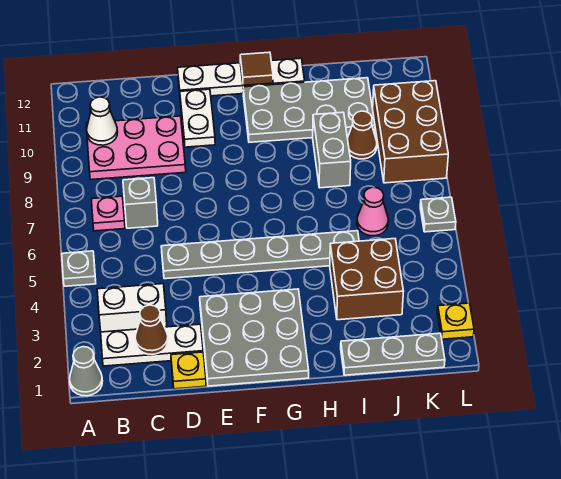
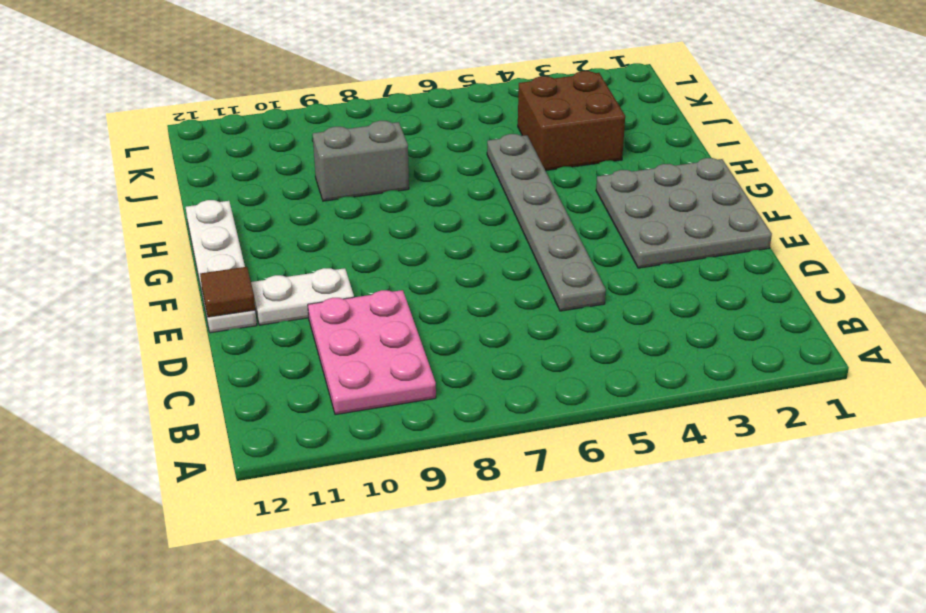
brown 1x1 tile [200,267,255,317] -> brown 1x1 tile moved to [240,52,273,85]
none -> grey 1x1 cone [70,347,102,396]
none -> grey 1x1 plate [62,251,96,286]
none -> white 1x3 plate [101,324,203,366]

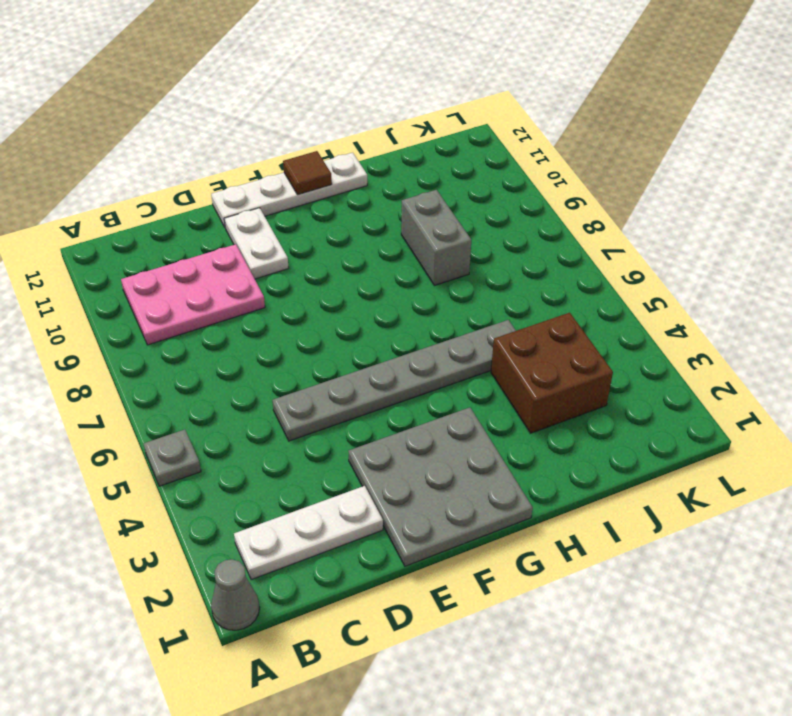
none -> white 1x2 brick [97,284,167,332]
none -> pink 1x1 plate [91,196,125,231]
none -> grey 1x1 brick [123,178,158,228]

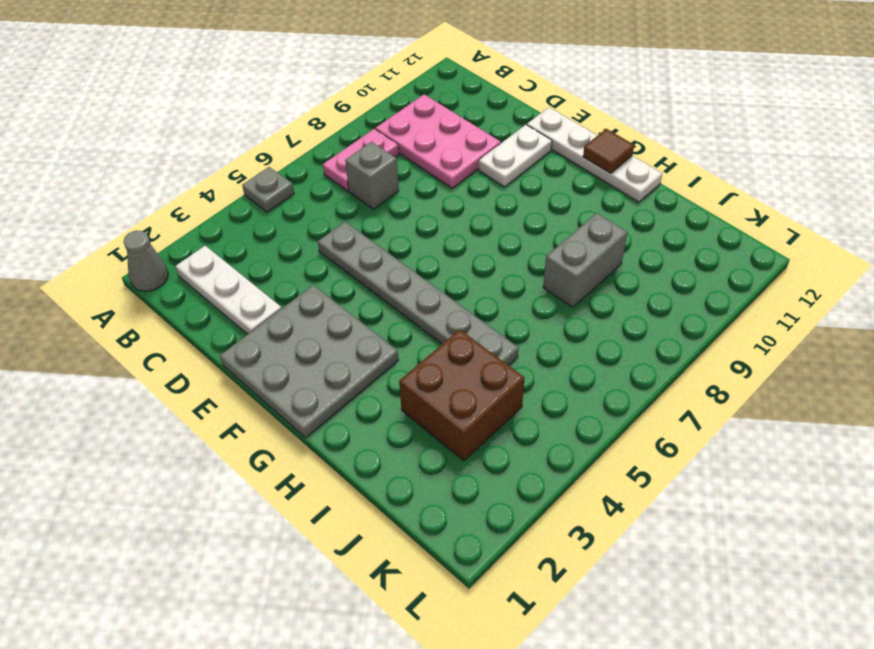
pink 1x2 plate [323,129,399,191] -> pink 1x1 plate [91,196,125,231]
none -> white 1x2 brick [97,284,167,332]
none -> yellow 1x1 plate [171,352,206,389]
none -> grey 2x4 plate [243,78,375,142]

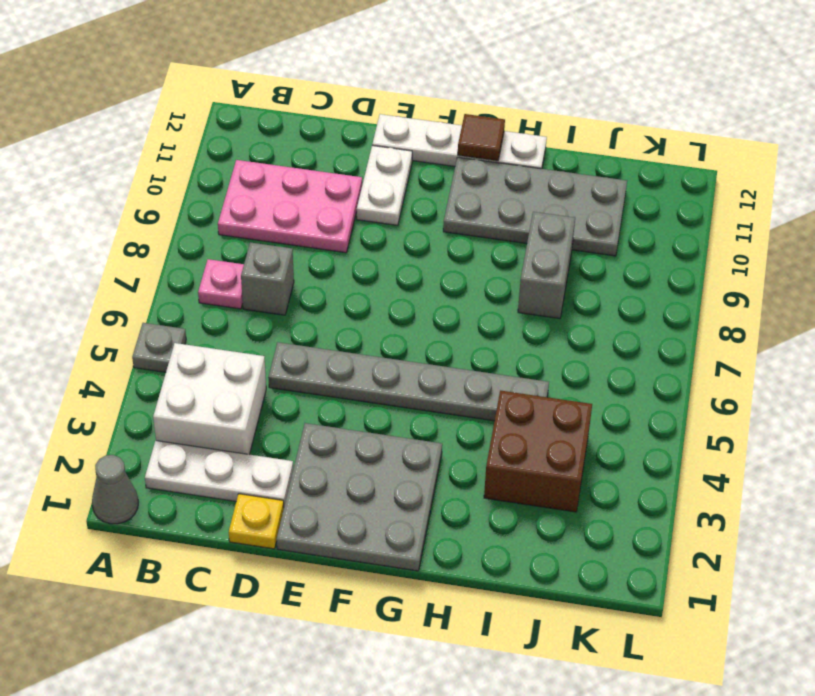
white 2x2 brick [153,343,266,455] -> white 1x2 brick [97,284,167,332]
none -> grey 1x3 plate [341,333,445,375]
none -> pink 1x1 cone [357,187,388,236]
none -> brown 1x1 cone [347,111,377,159]

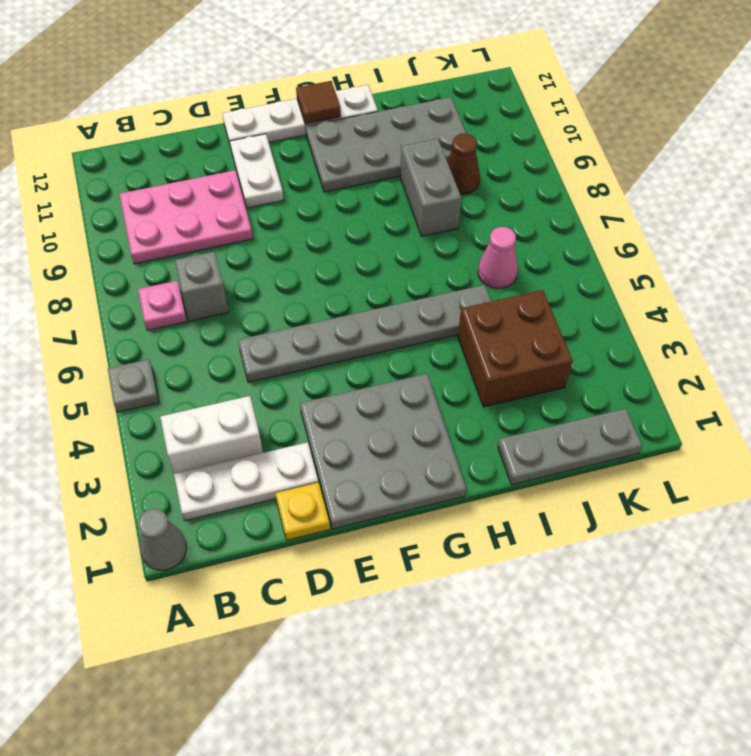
none -> brown 2x3 brick [373,81,448,183]
none -> yellow 1x1 plate [437,303,474,339]
none -> grey 1x1 plate [420,197,456,232]

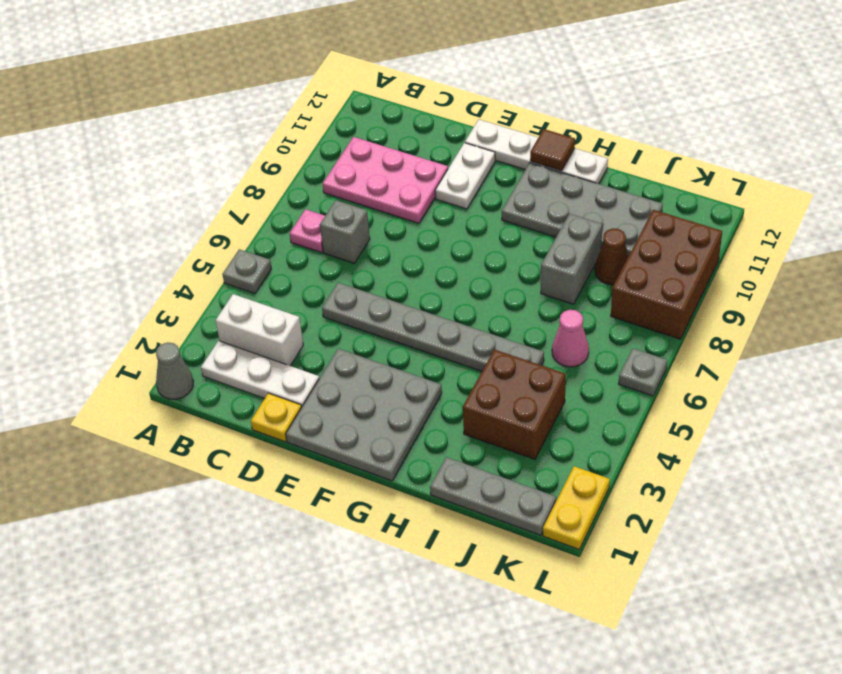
yellow 1x2 plate [543,466,610,549] -> yellow 1x1 plate [437,303,474,339]
none -> white 1x1 cone [87,97,118,145]
none -> brown 1x1 cone [135,305,168,354]

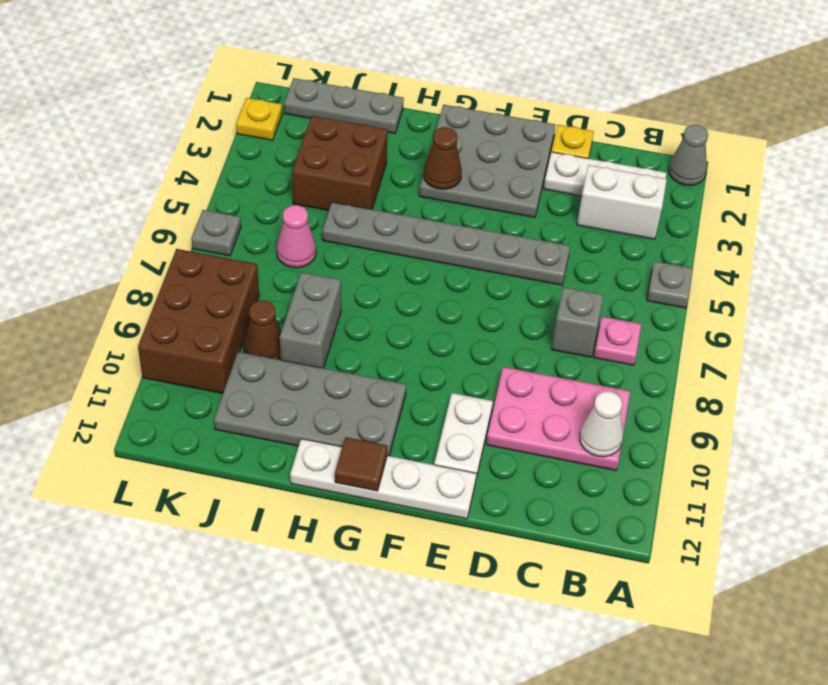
brown 1x1 cone [424,127,462,189] -> brown 1x1 cone moved to [135,305,168,354]

